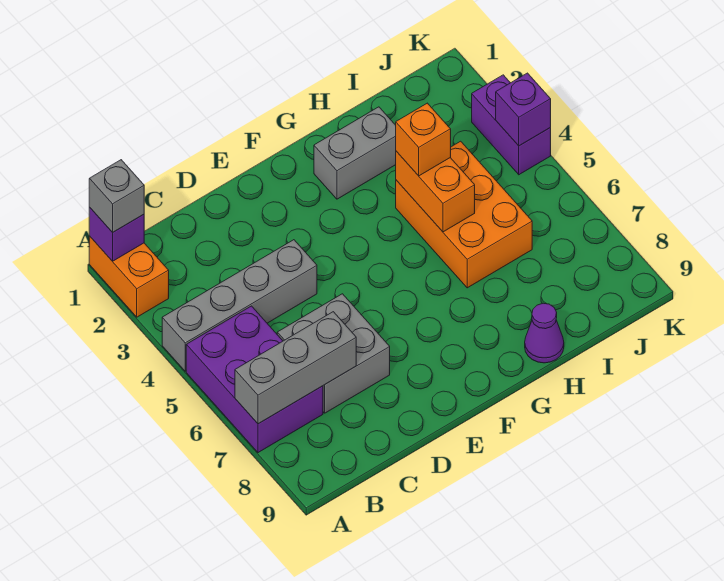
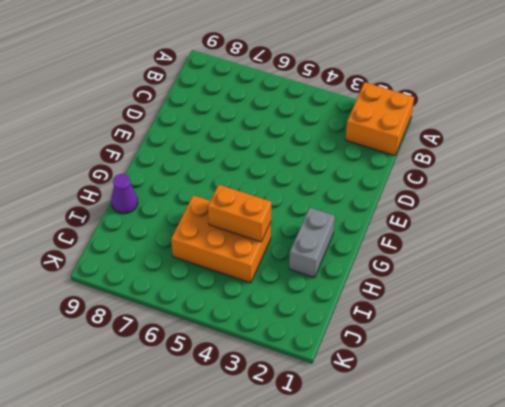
orange 2x2 brick [345,82,414,155] -> orange 1x2 brick [89,236,169,317]
none -> grey 1x4 brick [162,240,317,371]
none -> purple 2x3 brick [186,306,323,453]
none -> grey 2x2 brick [277,294,390,413]

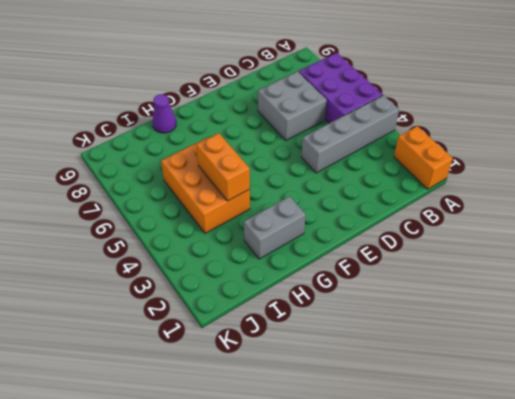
none -> purple 1x2 brick [472,75,551,175]
none -> purple 1x1 brick [89,207,144,261]
none -> grey 1x3 brick [235,312,356,424]

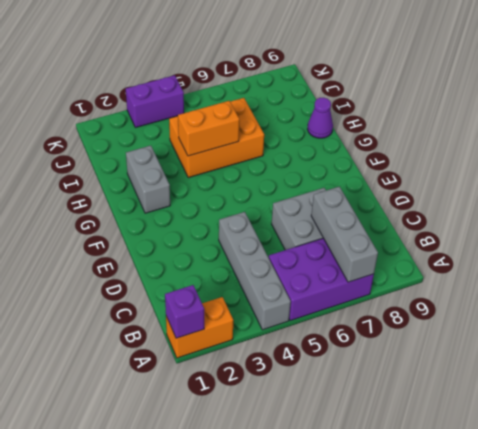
none -> purple 1x1 brick [496,73,551,146]
none -> grey 1x1 brick [89,160,144,233]
none -> orange 1x1 brick [396,103,451,176]

